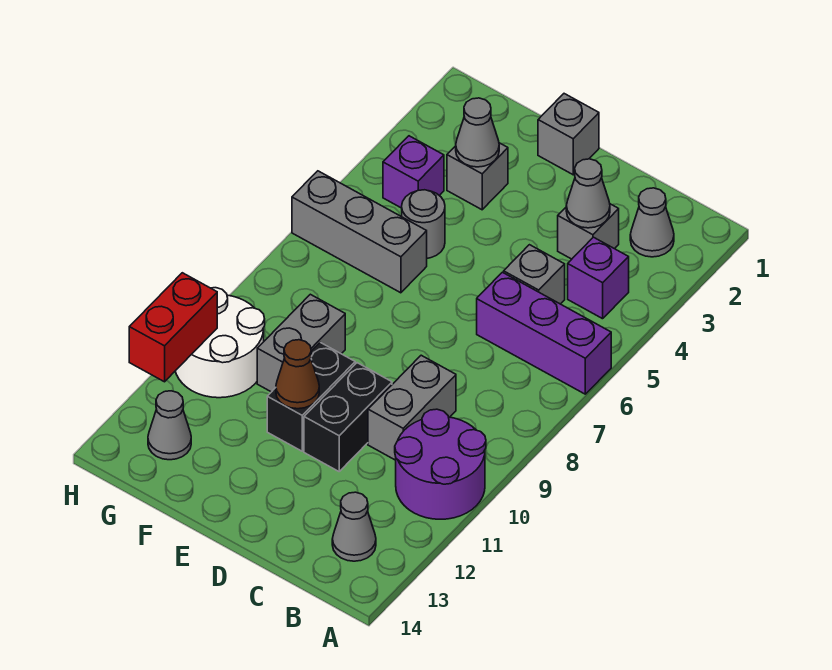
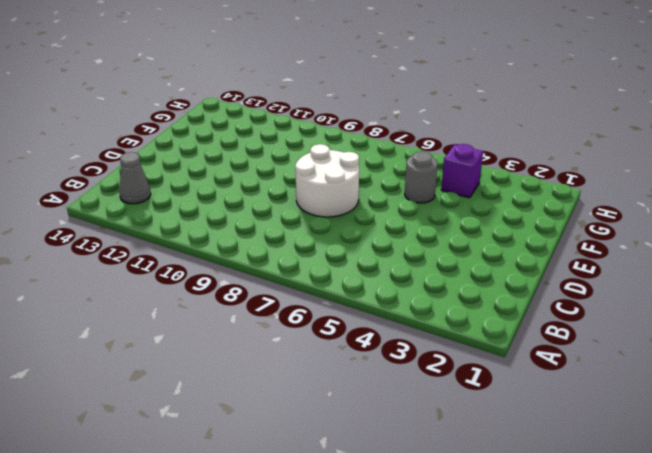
white 2x2 round brick [295,144,359,217] -> white 2x2 round brick moved to [175,288,265,398]
none -> purple 1x3 brick [477,272,611,394]
none -> purple 2x2 round brick [395,409,486,519]
none -> grey 1x1 cone [630,188,674,257]

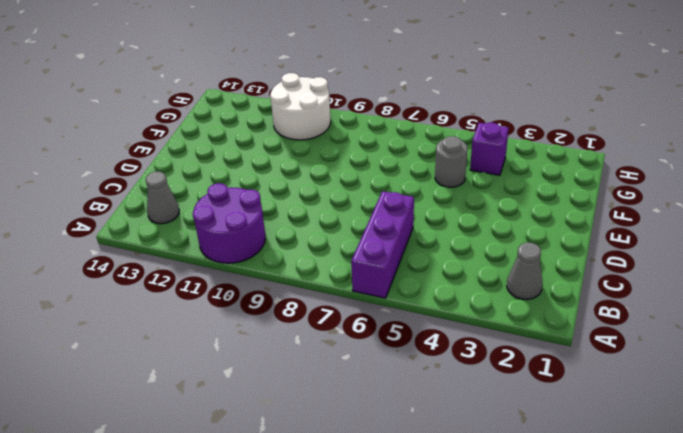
none -> purple 1x1 brick [568,237,629,319]
none -> grey 1x1 brick [558,204,619,259]
none -> grey 1x1 brick [504,245,565,304]

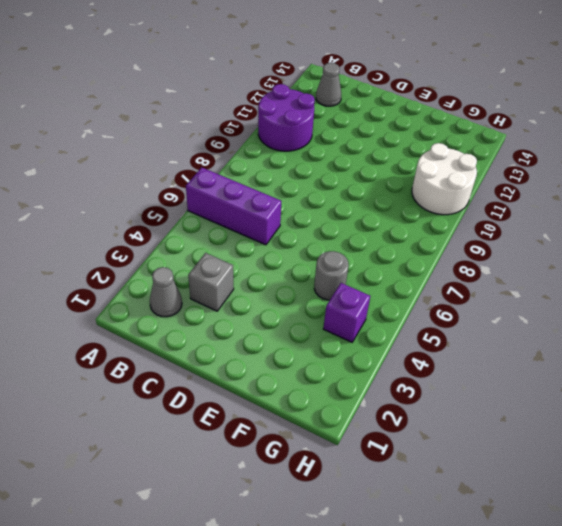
none -> purple 1x1 brick [568,237,629,319]
none -> grey 1x1 brick [504,245,565,304]
none -> grey 1x2 brick [368,355,456,460]

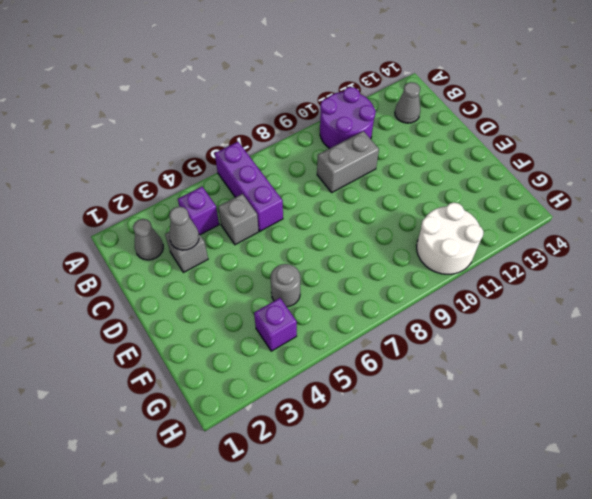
none -> black 1x2 brick [304,363,392,471]
none -> grey 1x1 brick [538,94,599,175]
none -> black 1x2 brick [267,342,355,451]

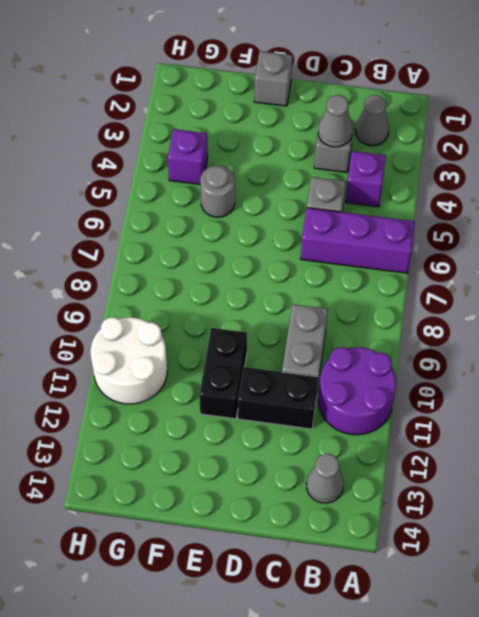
black 1x2 brick [238,367,318,429] -> black 1x2 brick turned to [304,363,392,471]
none -> grey 1x1 brick [447,143,508,210]
none -> grey 1x3 brick [292,171,427,293]
none -> grey 1x2 brick [257,294,345,392]

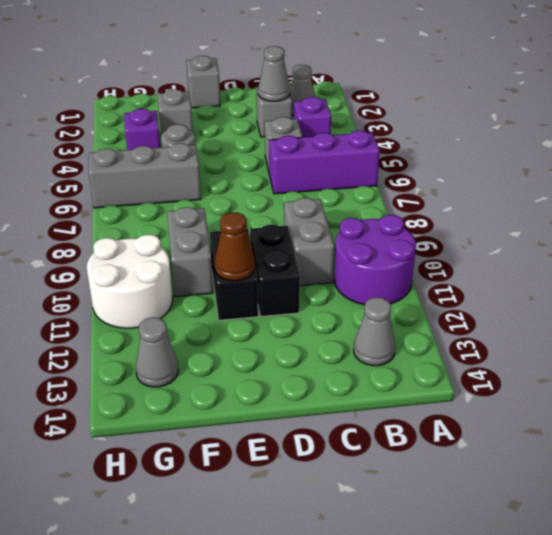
none -> grey 1x1 cone [456,98,499,167]
none -> red 1x2 brick [129,273,217,382]

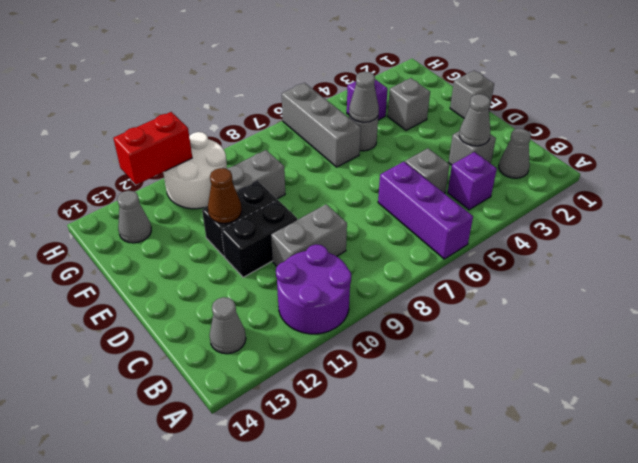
grey 1x1 cone [349,72,379,122] -> grey 1x1 cone moved to [456,98,499,167]

